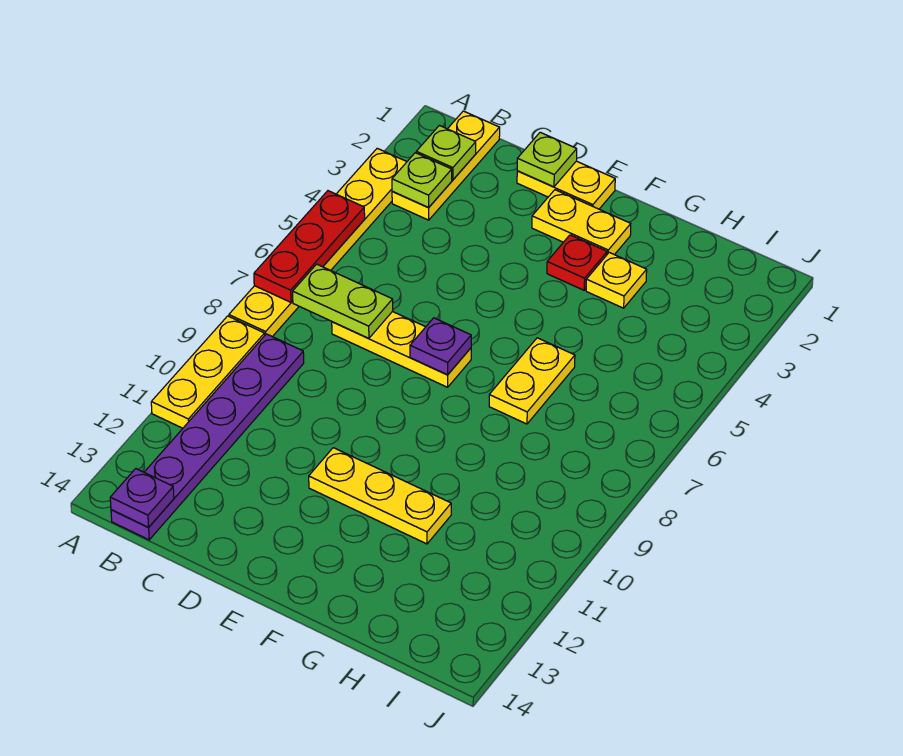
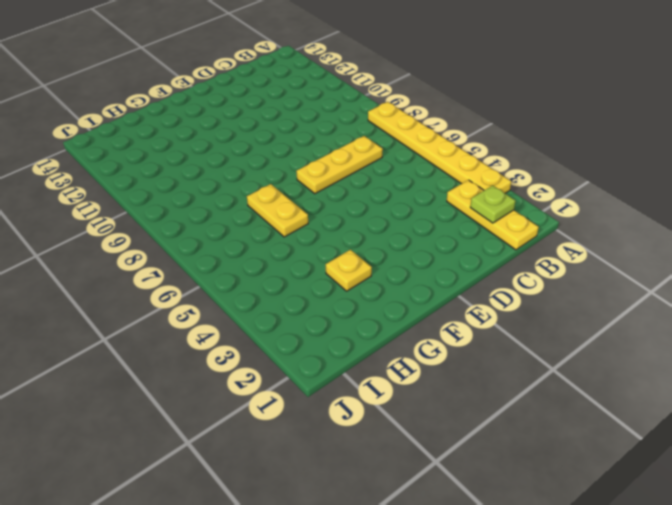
none -> yellow 1x3 plate [151,316,265,428]
none -> purple 1x6 plate [111,334,304,540]
none -> yellow 1x2 plate [517,161,615,209]

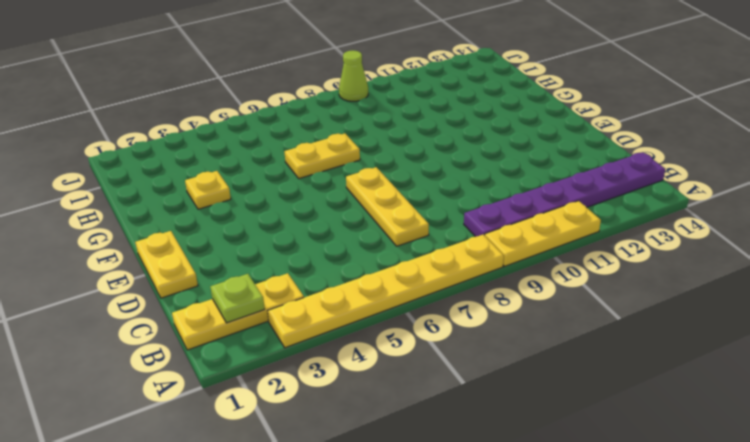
lime 1x1 cone [339,50,368,101] -> none
none -> yellow 1x2 plate [532,190,631,255]
none -> yellow 1x3 plate [309,448,451,544]
none -> red 1x1 plate [547,235,607,290]

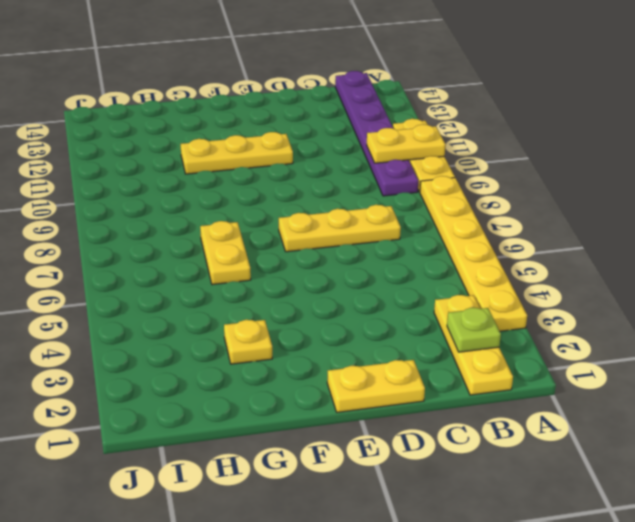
yellow 1x2 plate [367,124,446,163] -> yellow 1x2 plate moved to [532,190,631,255]
none -> red 1x1 plate [547,235,607,290]
none -> red 1x3 plate [254,191,365,302]
none -> lime 1x1 plate [392,153,452,208]

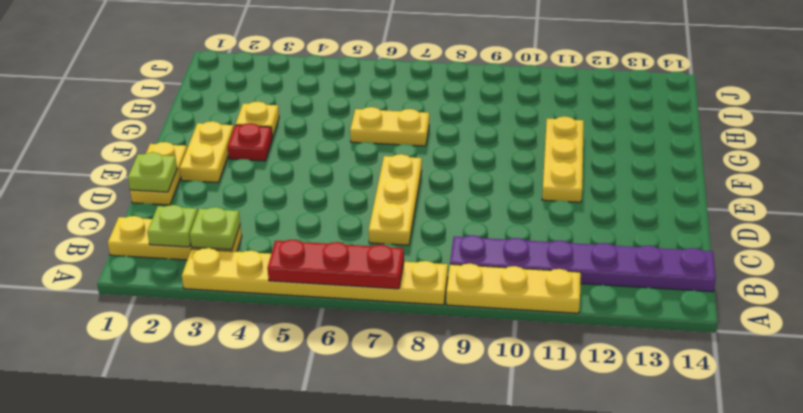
none -> lime 1x2 plate [293,264,393,339]
none -> purple 1x1 plate [110,469,174,527]
none -> purple 1x1 plate [410,318,471,375]

